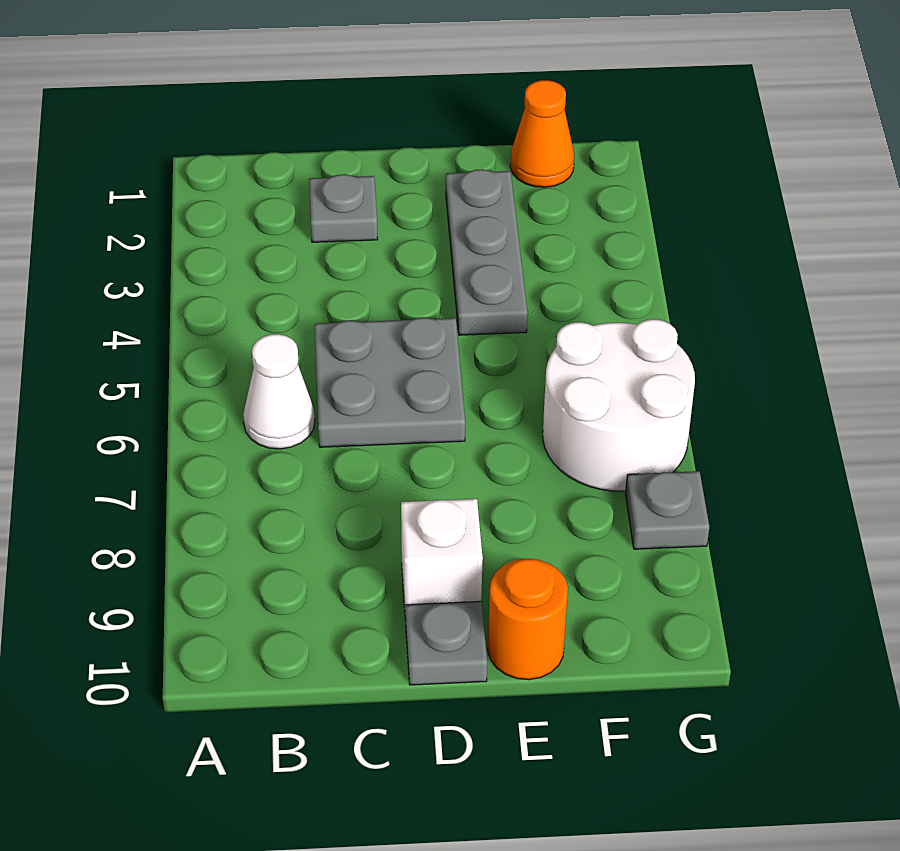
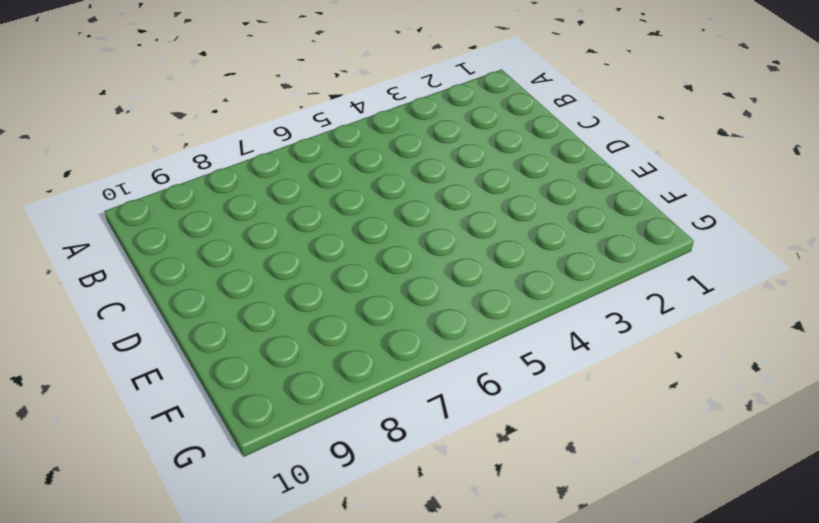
none -> white 1x1 cone [243,334,315,449]
none -> grey 1x1 plate [309,174,378,242]

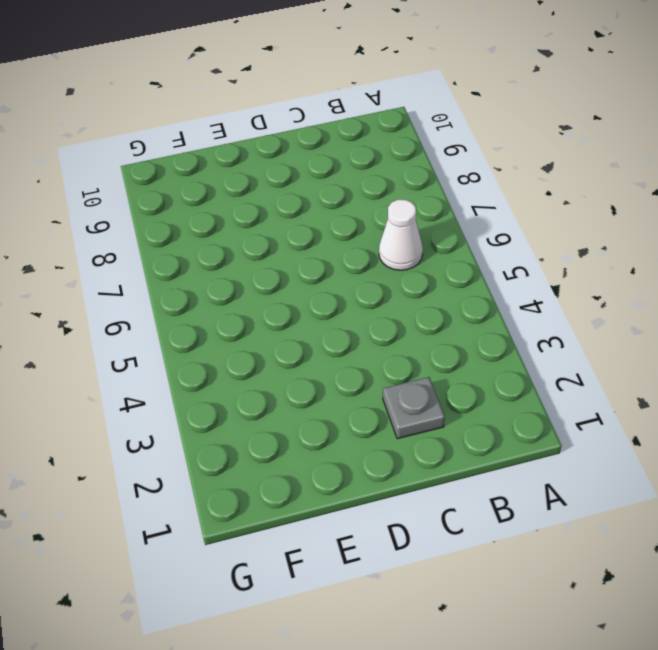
none -> grey 2x2 plate [315,318,465,447]
none -> white 1x1 brick [401,499,483,621]

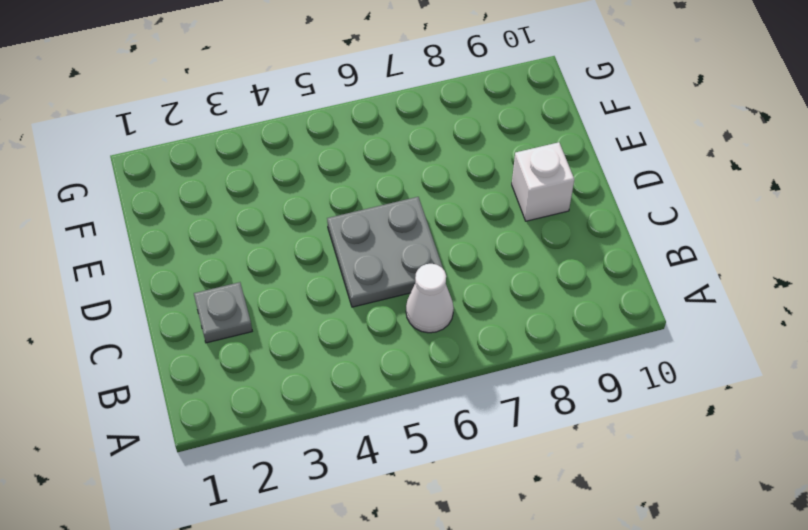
none -> grey 1x1 plate [405,601,487,685]
none -> grey 1x3 plate [446,169,528,335]

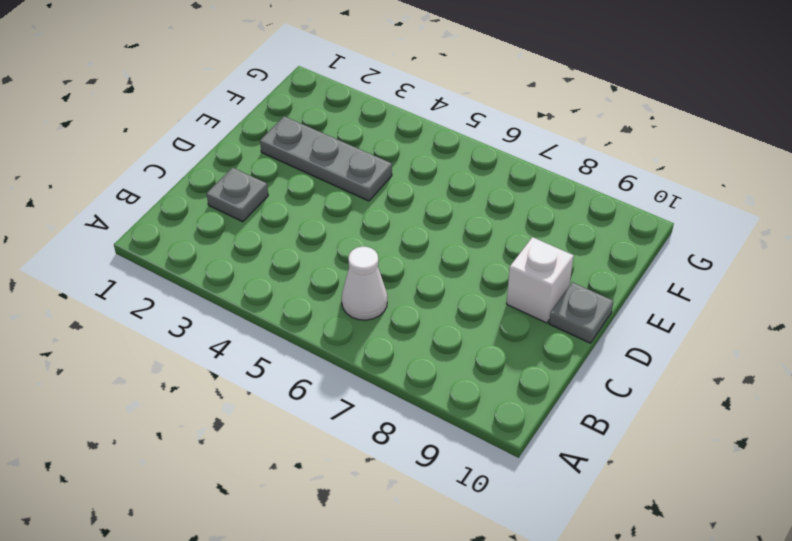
none -> grey 2x2 plate [315,318,465,447]
none -> orange 1x1 round brick [488,559,568,680]

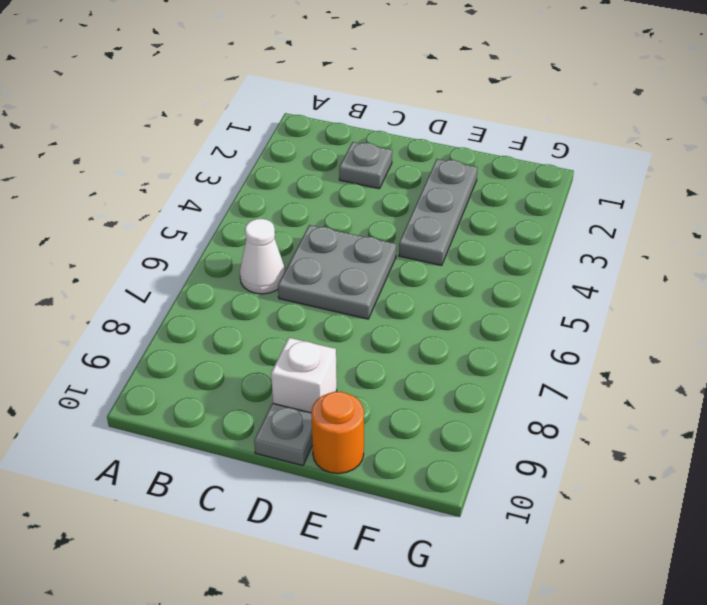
none -> orange 1x1 cone [510,80,574,187]
none -> white 2x2 round brick [543,319,695,491]

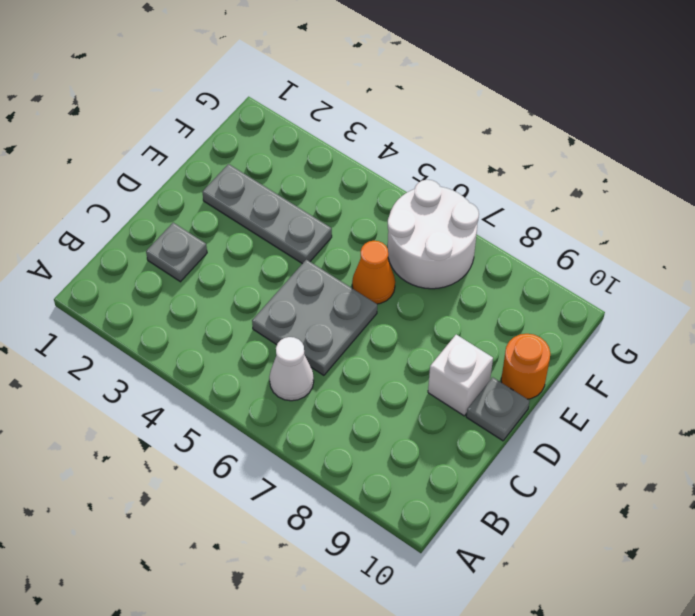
orange 1x1 cone [352,241,395,304] -> orange 1x1 cone moved to [510,80,574,187]
none -> grey 1x1 plate [626,471,709,549]

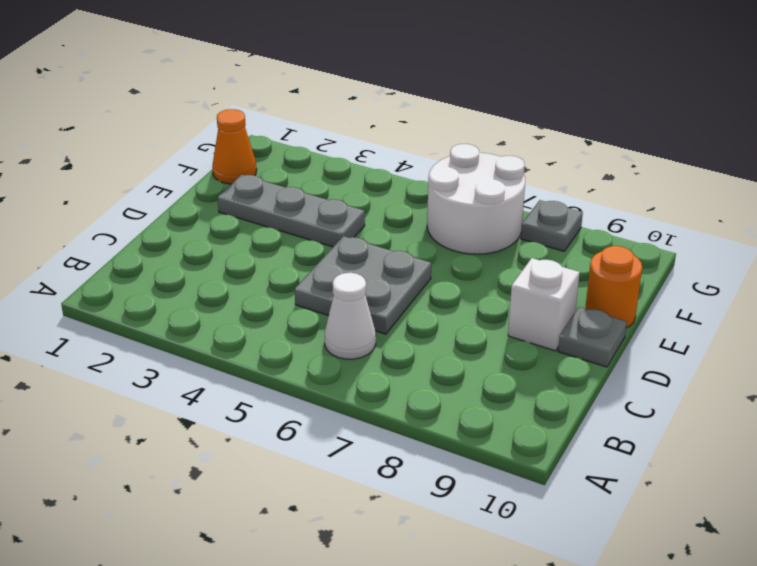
none -> grey 1x1 plate [309,174,378,242]

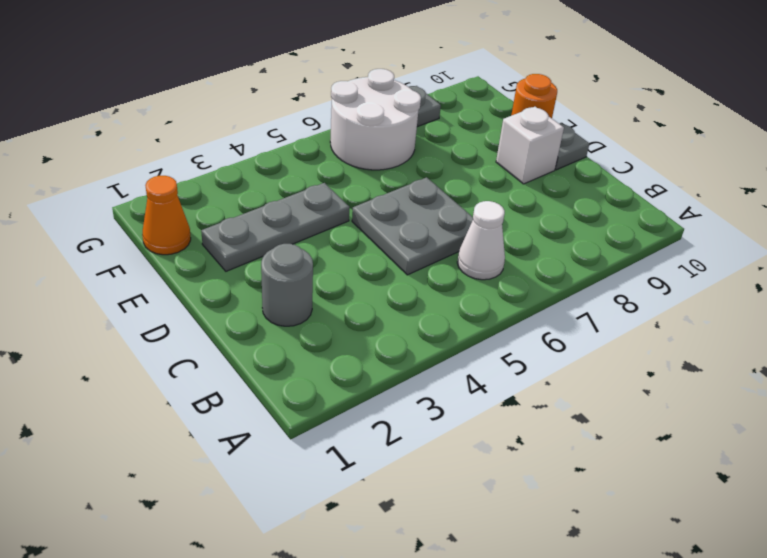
grey 1x1 round brick [261,244,313,326] -> grey 1x1 plate [309,174,378,242]

